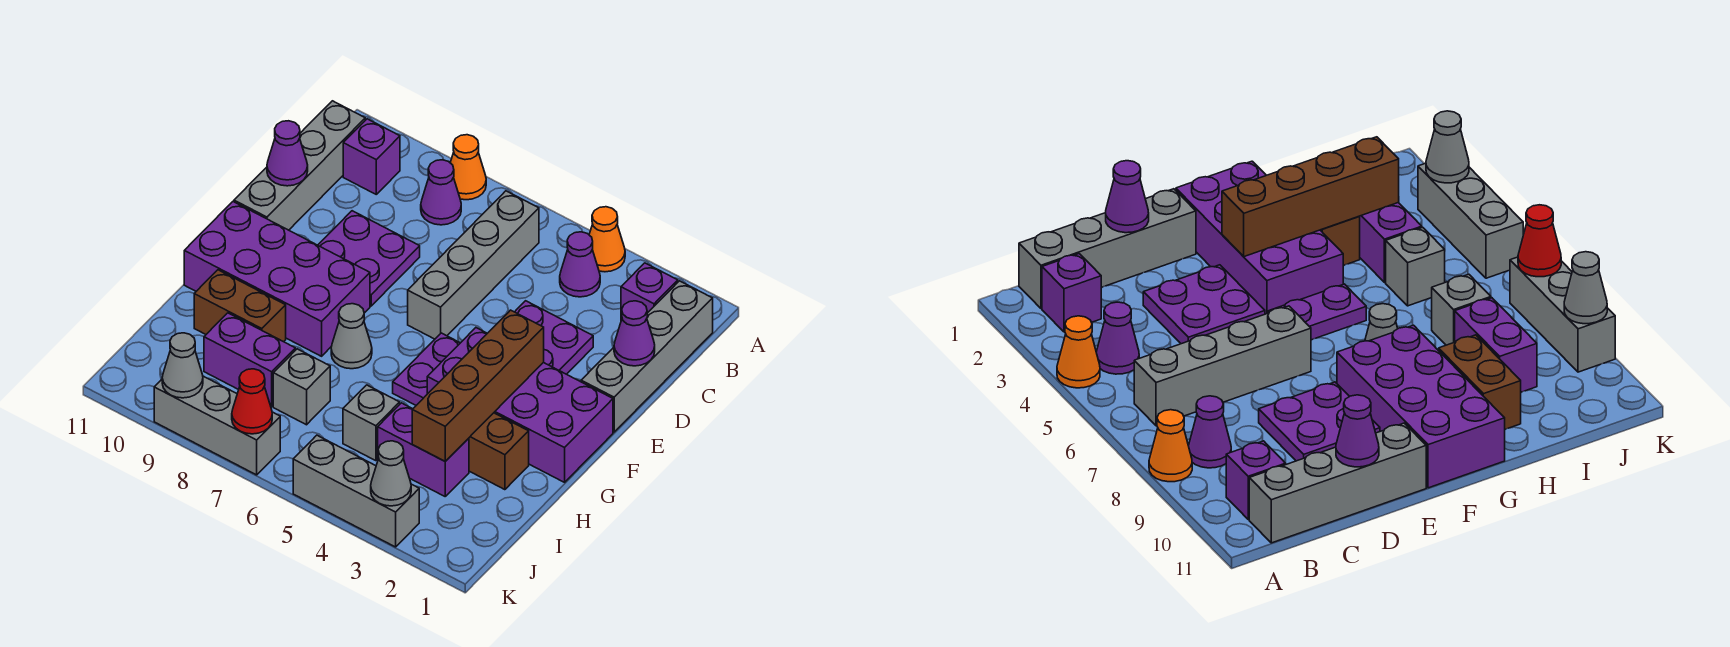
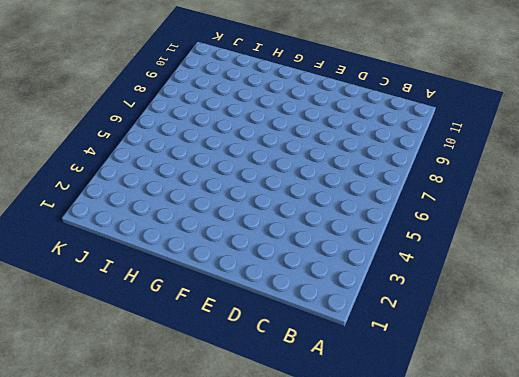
none -> orange 1x1 cone [589,207,625,272]
none -> orange 1x1 cone [450,135,486,200]
none -> grey 1x4 brick [581,281,713,432]

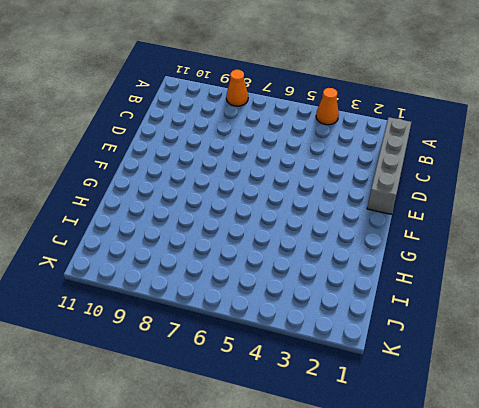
none -> purple 1x1 brick [621,263,678,320]
none -> purple 1x1 cone [560,232,600,297]
none -> grey 1x4 brick [408,191,539,339]

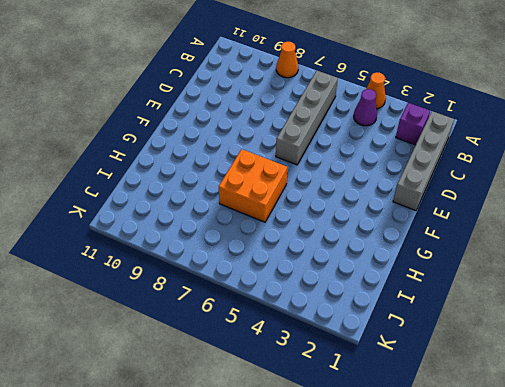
orange 2x2 brick [219,149,287,222] -> grey 1x1 cone [331,304,372,369]
none -> purple 1x1 cone [421,160,461,225]
none -> purple 1x1 brick [343,119,400,194]
none -> grey 1x4 brick [234,101,365,230]

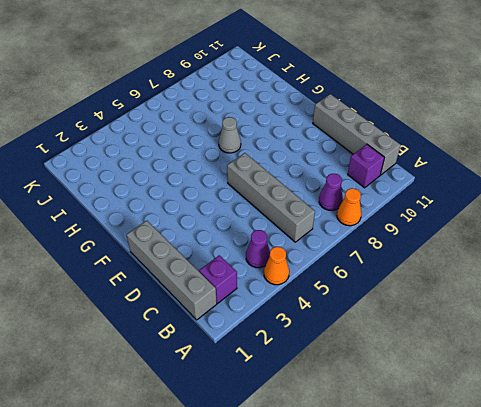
none -> purple 2x2 plate [515,301,593,374]
none -> purple 2x2 plate [318,211,420,306]
none -> purple 2x4 brick [427,328,613,482]

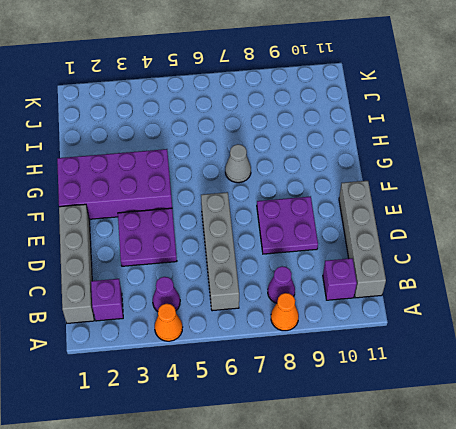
none -> purple 1x2 plate [393,333,460,405]
none -> purple 2x4 brick [184,202,370,356]
none -> brown 1x2 brick [469,413,529,490]

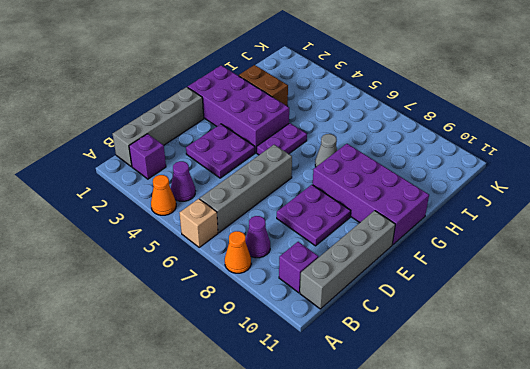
tan 1x1 brick [180,199,218,247] -> none
none -> brown 1x2 brick [194,270,286,342]
none -> purple 1x2 brick [378,403,469,496]
none -> grey 1x1 brick [343,385,400,461]

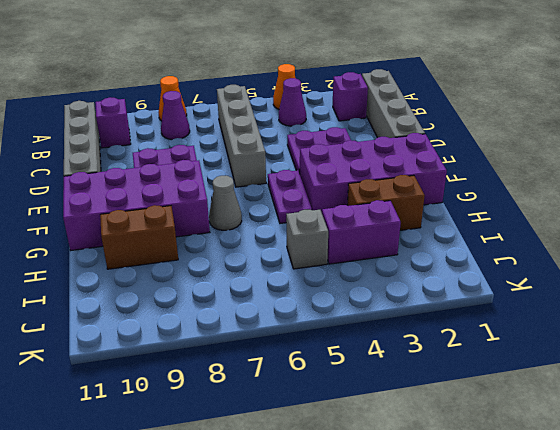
none -> grey 1x1 brick [273,349,330,425]
none -> purple 1x2 brick [204,313,295,407]
none -> grey 1x3 brick [293,435,419,547]

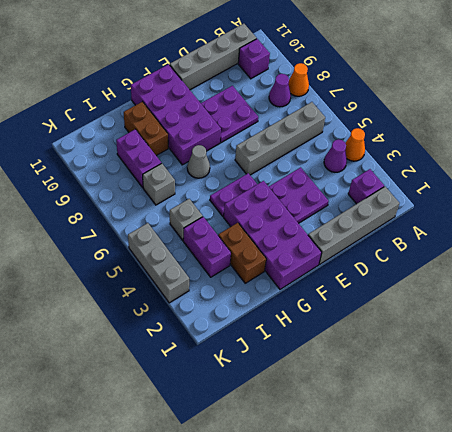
none -> grey 1x3 brick [154,376,280,475]
none -> purple 1x1 cone [614,301,655,366]
none -> purple 1x1 cone [267,121,308,186]

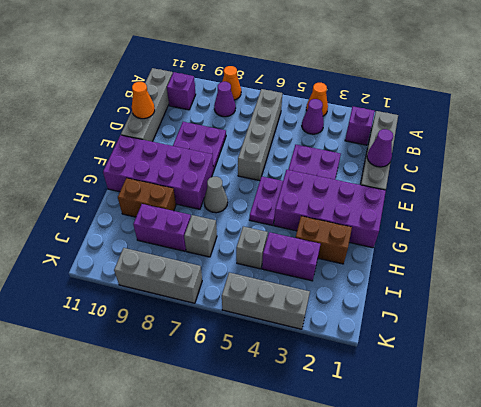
orange 1x1 cone [132,82,155,119] -> purple 1x1 cone [267,121,308,186]
none -> brown 1x4 brick [412,310,544,461]
none -> grey 1x1 cone [371,441,411,506]
none -> red 1x1 cone [232,369,272,434]

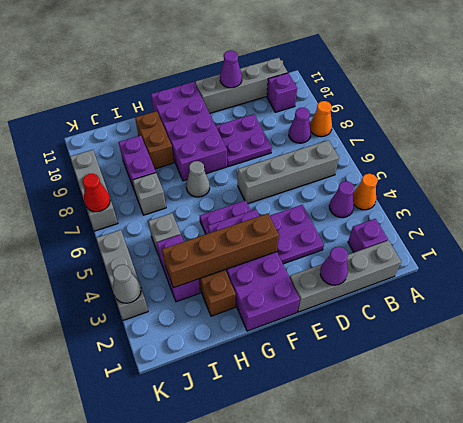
none -> grey 1x1 cone [162,333,203,398]

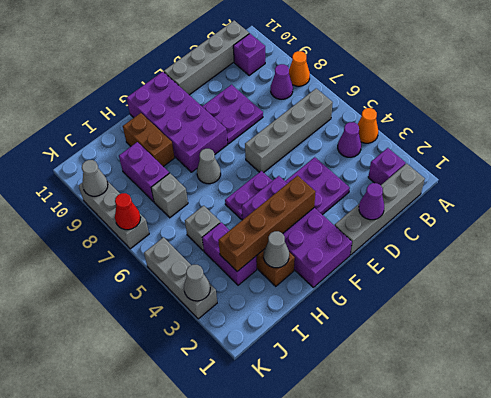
grey 1x1 cone [264,231,289,268] -> none
none -> purple 1x1 cone [267,121,308,186]

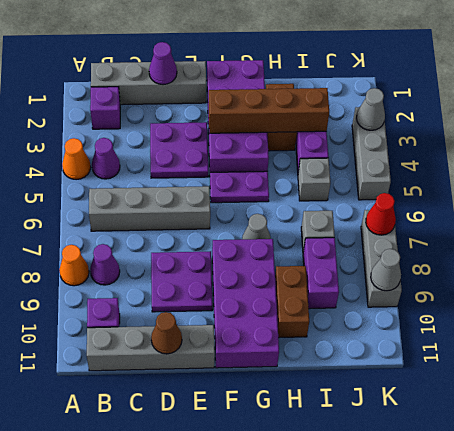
brown 1x1 cone [151,312,182,354] -> purple 1x1 cone [267,121,308,186]

